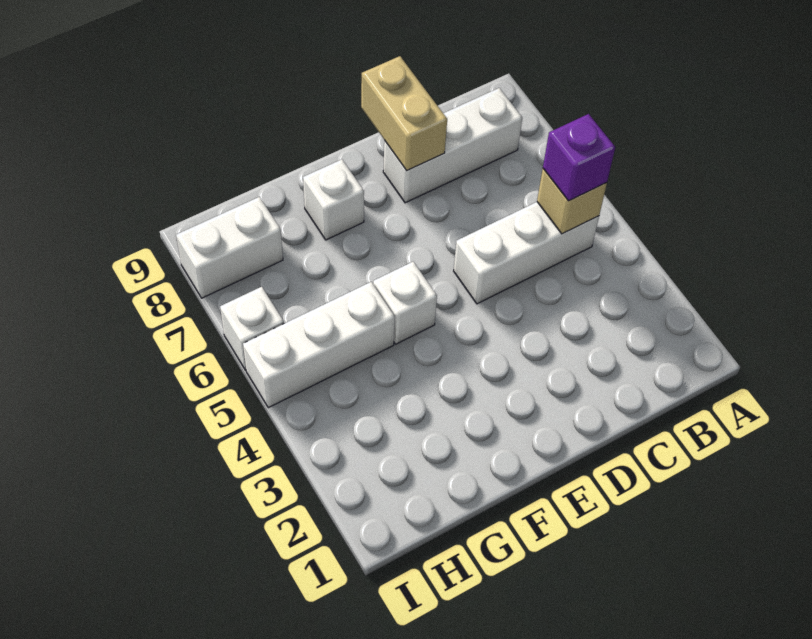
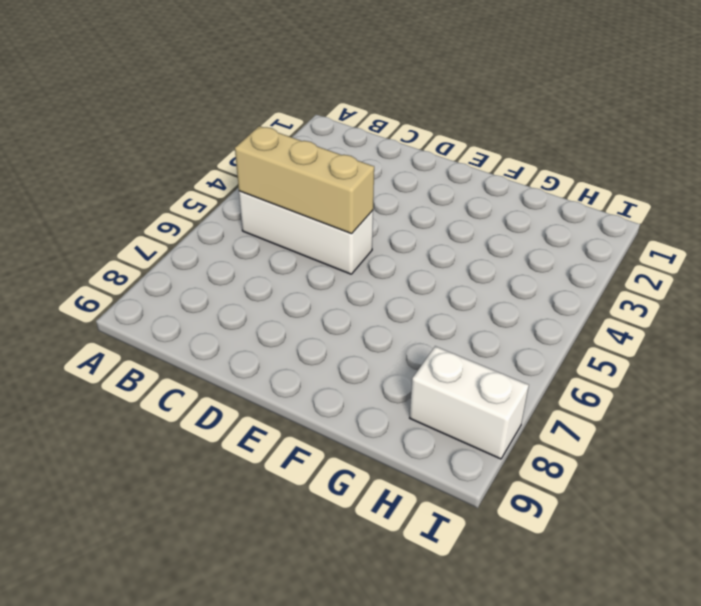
tan 1x3 brick [235,126,374,234] -> tan 1x1 brick [537,169,607,234]
none -> white 1x3 brick [383,88,522,203]
none -> white 1x1 brick [373,262,437,344]

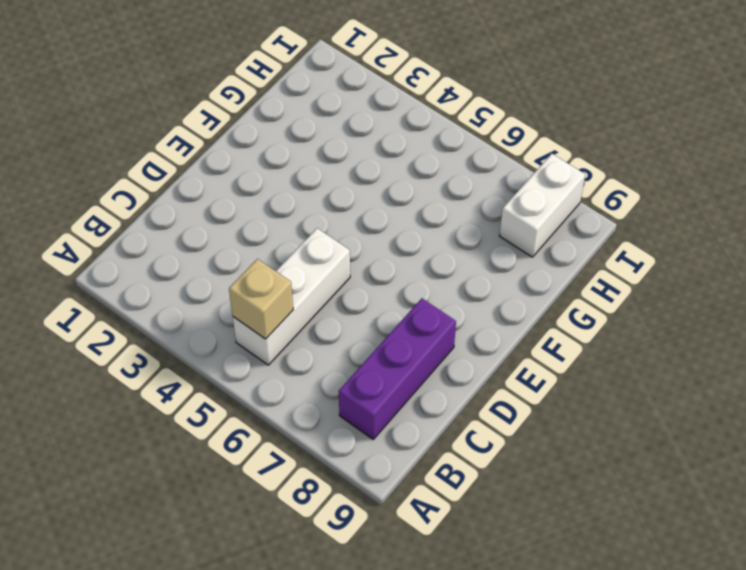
purple 1x3 brick [339,298,456,439] -> white 1x3 brick [383,88,522,203]
none -> white 1x1 brick [373,262,437,344]
none -> white 1x1 brick [303,159,364,240]

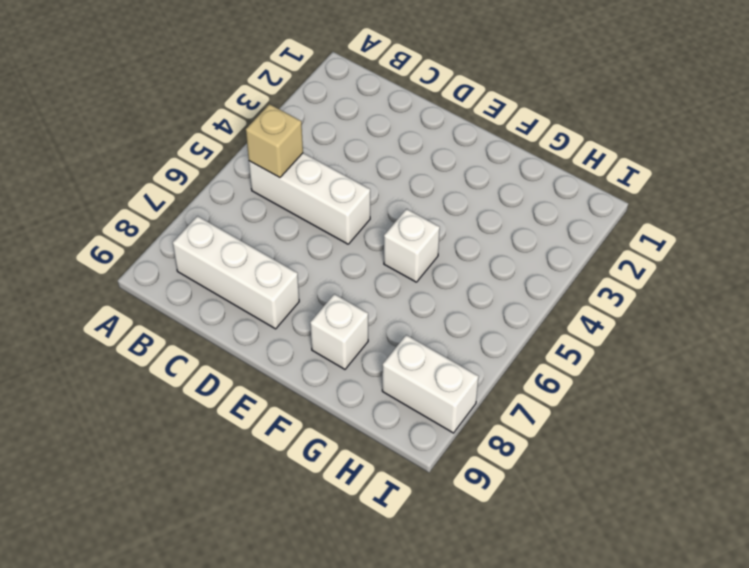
none -> white 1x3 brick [243,282,395,408]
none -> white 1x1 brick [220,287,284,370]

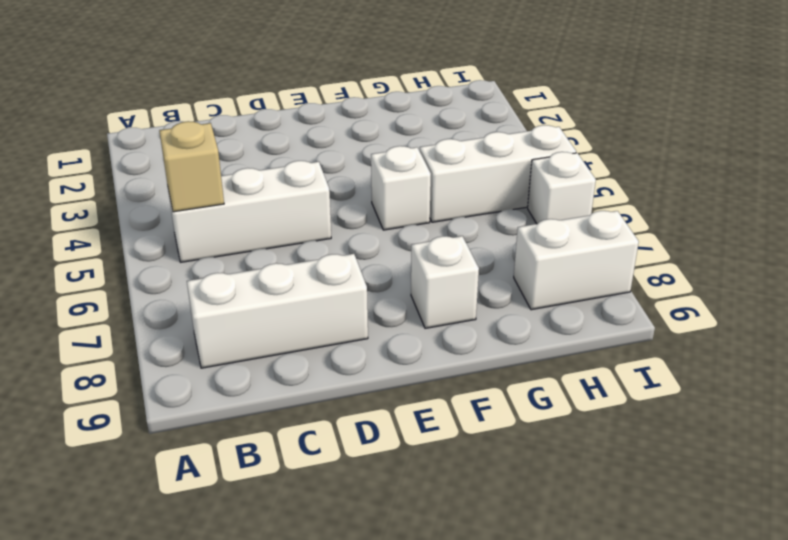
none -> tan 1x2 brick [361,56,447,170]
none -> purple 1x1 brick [543,114,615,201]

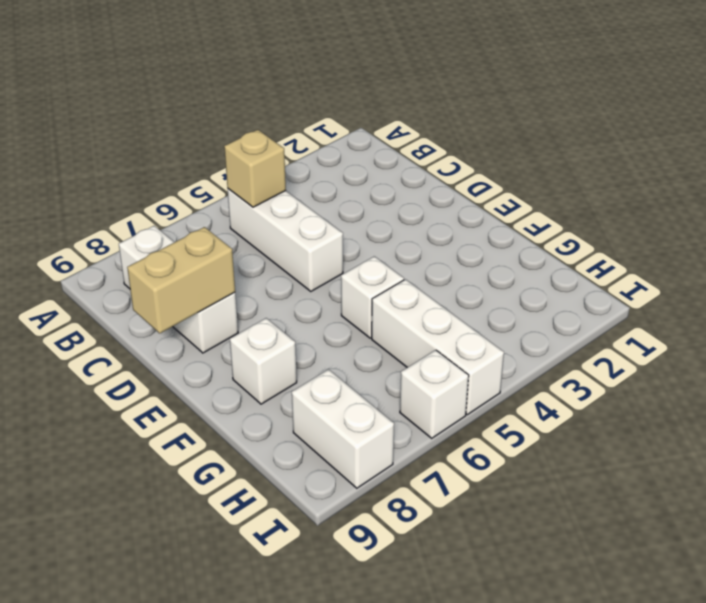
none -> purple 1x1 brick [543,114,615,201]

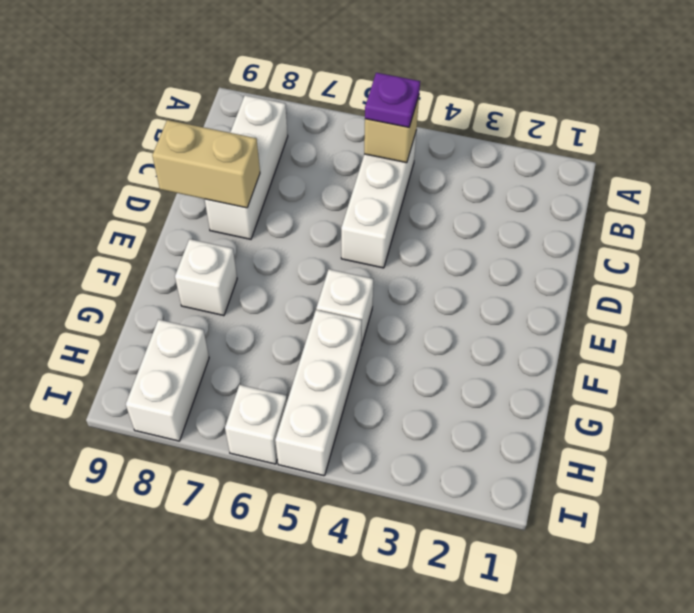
purple 1x1 plate [365,73,420,127] -> purple 1x1 brick [543,114,615,201]

